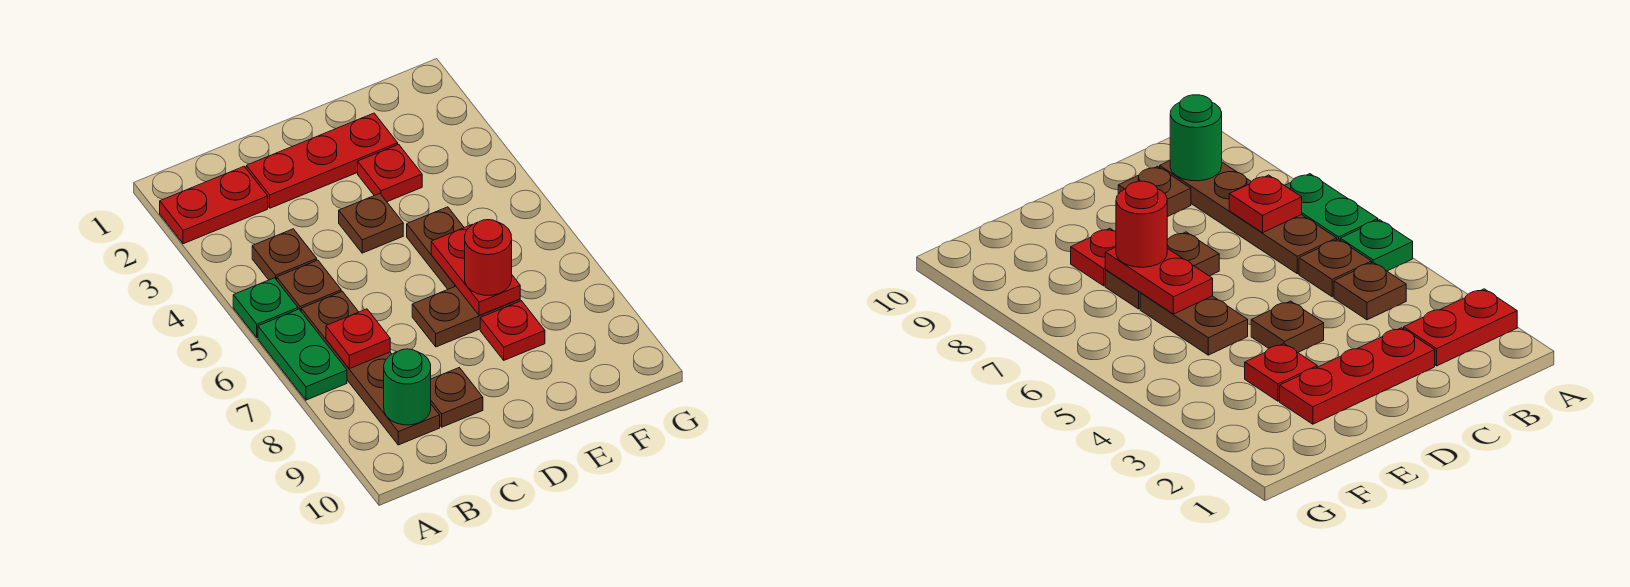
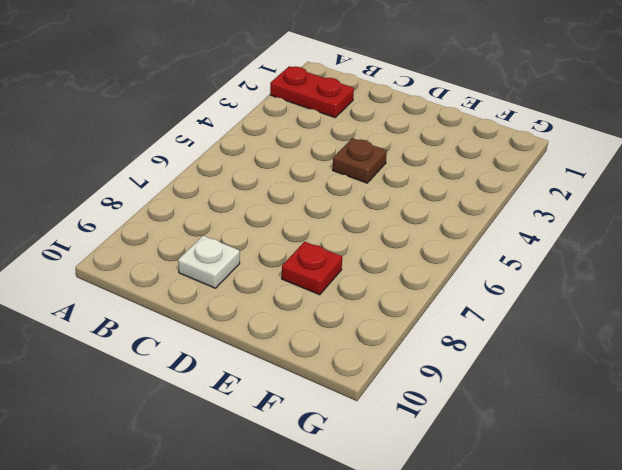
white 1x1 plate [178,235,240,288] -> brown 1x1 plate [431,368,483,427]
none -> green 1x1 plate [233,278,298,337]
none -> green 1x2 plate [258,309,347,400]
none -> brown 1x1 plate [252,229,317,280]

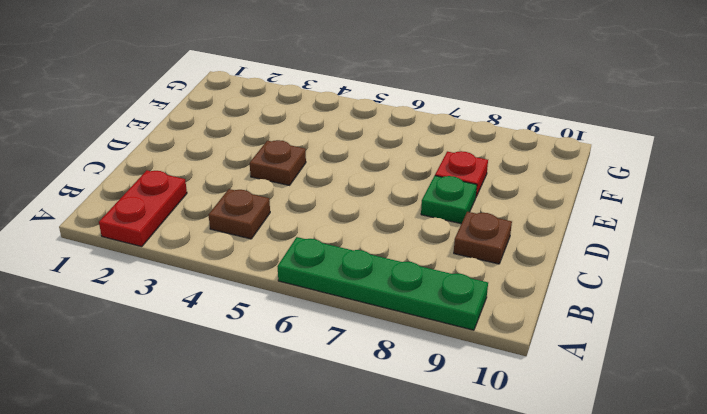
green 1x4 plate [277,237,488,330] -> green 1x2 plate [258,309,347,400]
green 1x1 plate [421,176,477,224] -> green 1x1 plate moved to [233,278,298,337]
none -> brown 1x1 plate [277,260,341,311]
none -> brown 1x4 plate [301,291,440,445]
none -> red 1x3 plate [246,113,398,208]

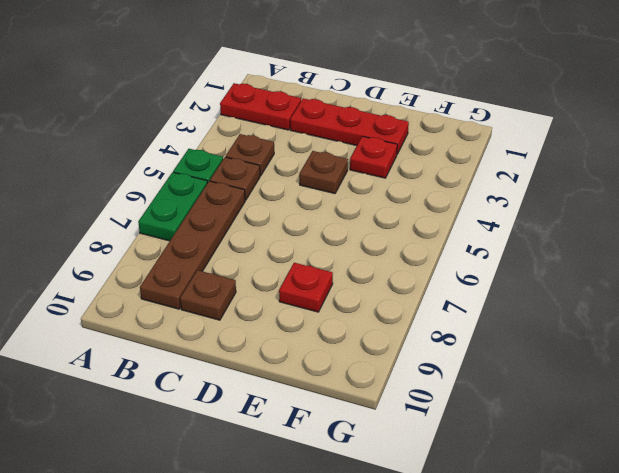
none -> brown 1x2 plate [412,286,520,347]
none -> brown 1x2 plate [407,207,464,289]
none -> red 1x1 plate [326,309,390,369]

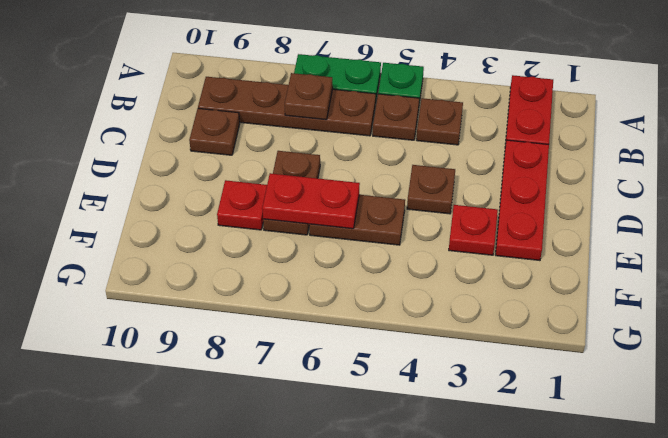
brown 1x1 plate [285,73,333,120] -> red 1x1 plate [326,309,390,369]
none -> green 1x1 round brick [384,349,431,425]
none -> red 1x1 round brick [465,220,512,296]

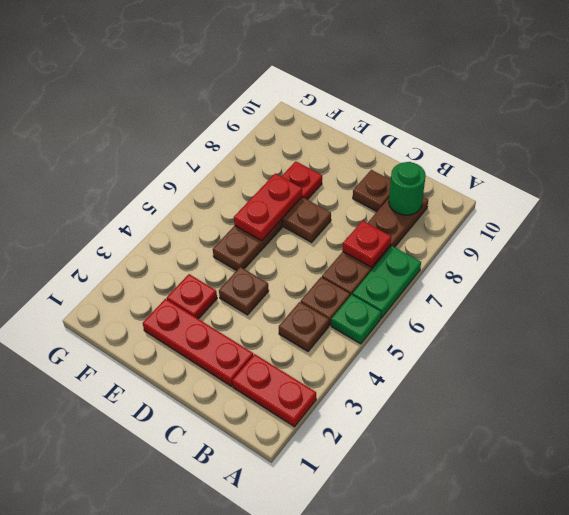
none -> red 1x1 round brick [465,220,512,296]

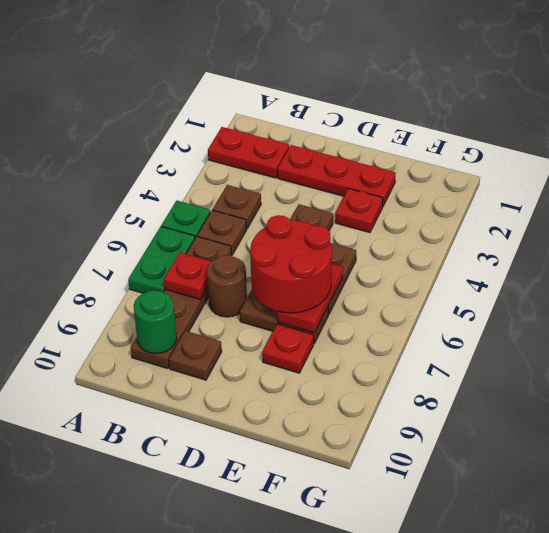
brown 1x1 round brick [207,255,247,317] -> none
red 2x2 round brick [250,215,332,313] -> red 1x1 round brick [465,220,512,296]

